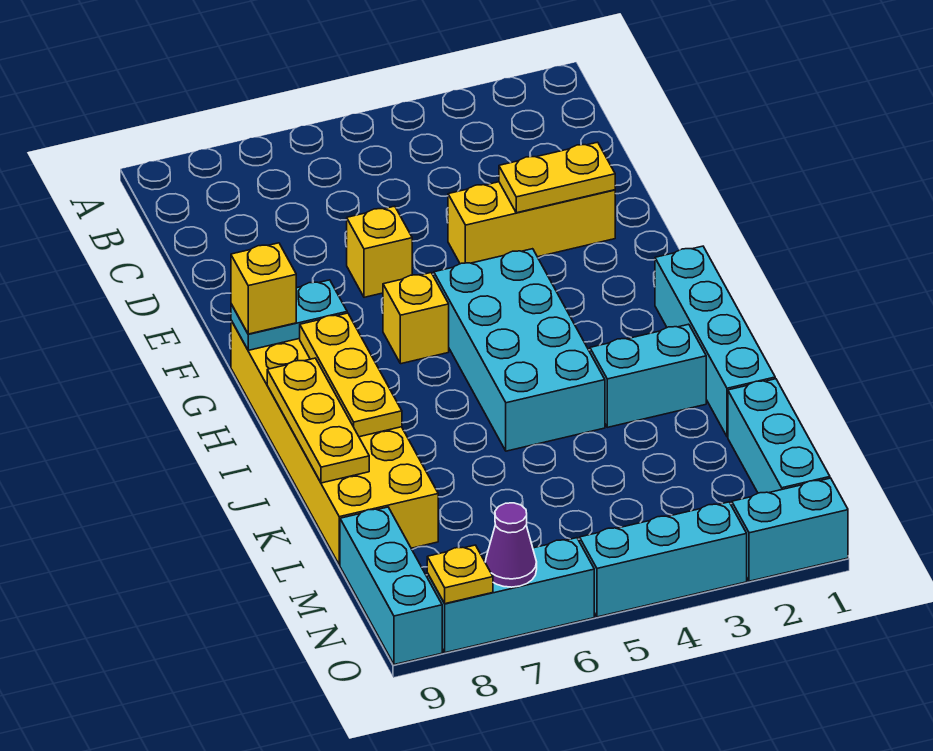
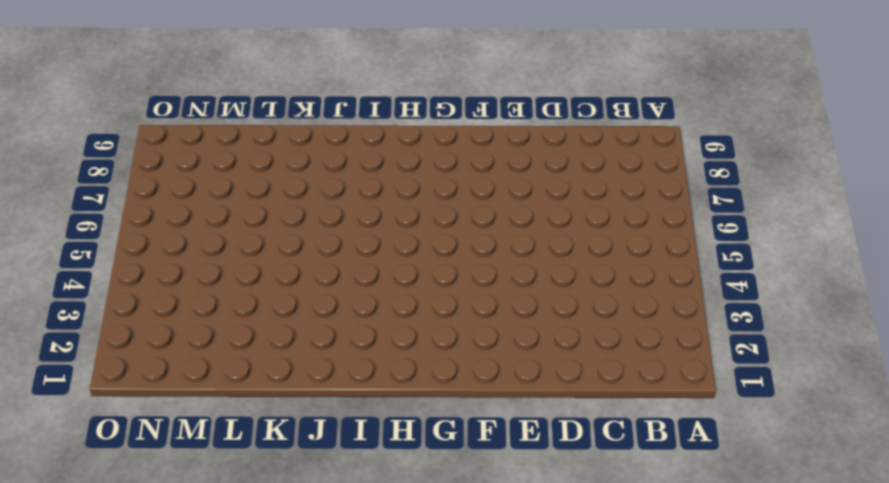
none -> yellow 1x3 brick [448,182,615,264]
none -> yellow 1x1 brick [347,206,412,297]
none -> cyan 2x4 brick [434,249,605,451]

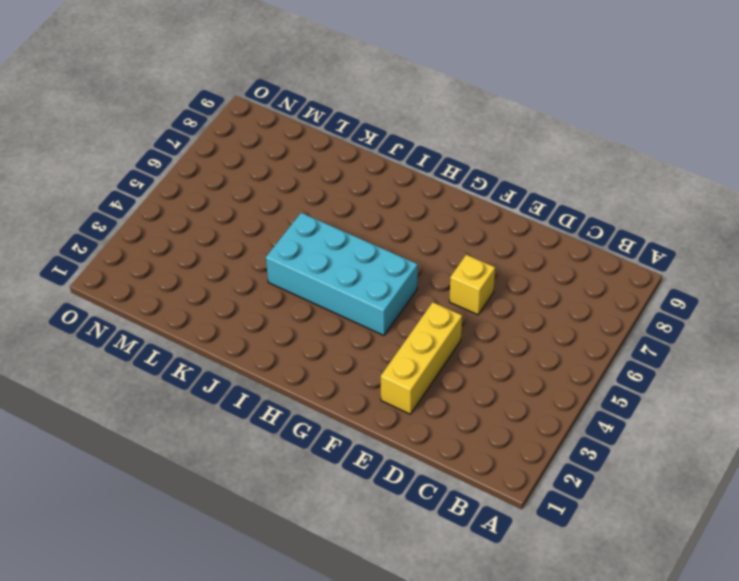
none -> yellow 1x1 brick [383,273,449,364]
none -> yellow 2x6 brick [231,320,438,565]
none -> cyan 1x4 brick [655,246,775,437]

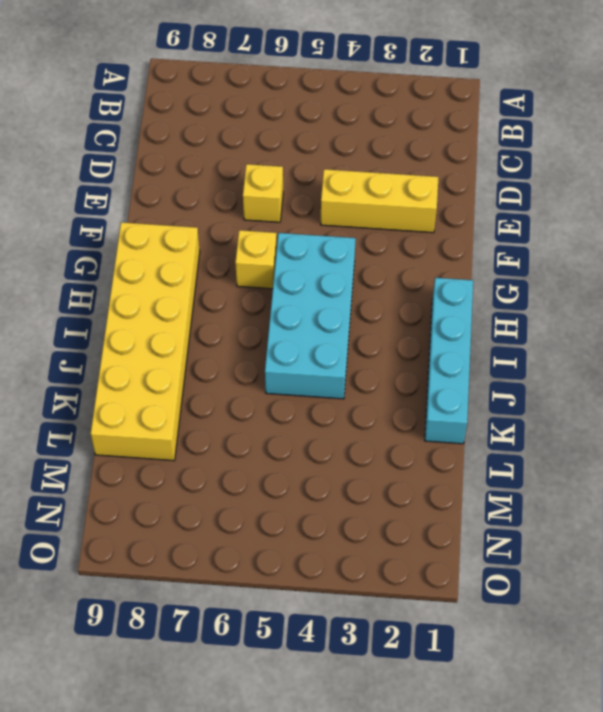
none -> cyan 1x2 brick [590,324,706,427]
none -> cyan 1x3 brick [728,379,830,493]
none -> cyan 1x3 brick [340,507,442,665]

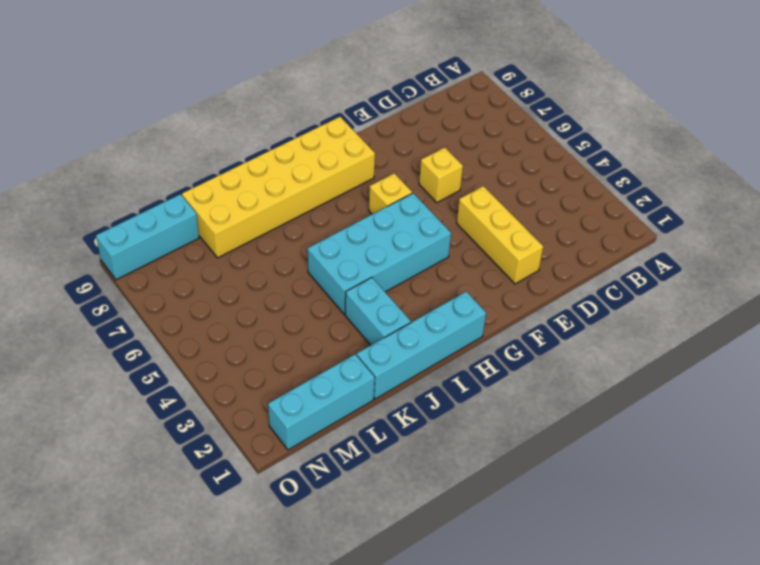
none -> cyan 1x2 brick [732,478,848,581]
none -> cyan 1x3 brick [580,502,747,617]
none -> cyan 1x3 brick [427,538,594,653]

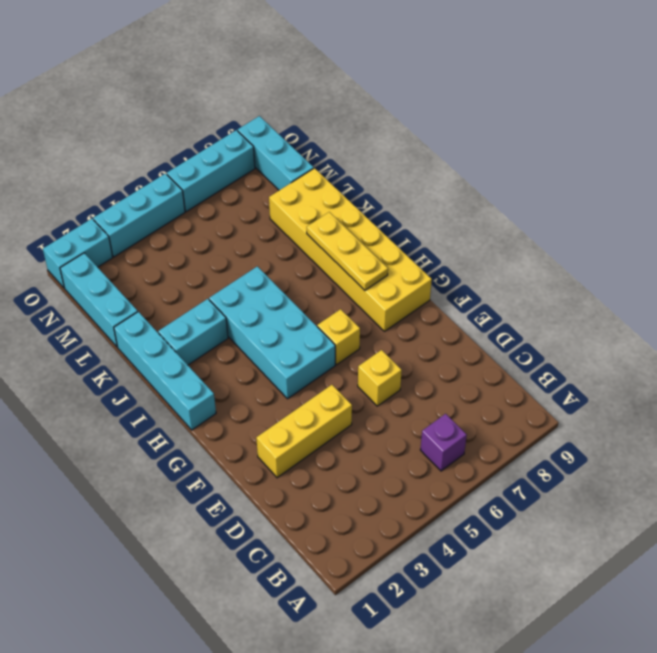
purple 1x1 brick [421,414,467,471] -> none
none -> yellow 1x2 plate [499,142,615,213]
none -> cyan 1x2 plate [231,280,347,350]
none -> yellow 1x3 plate [267,358,369,483]

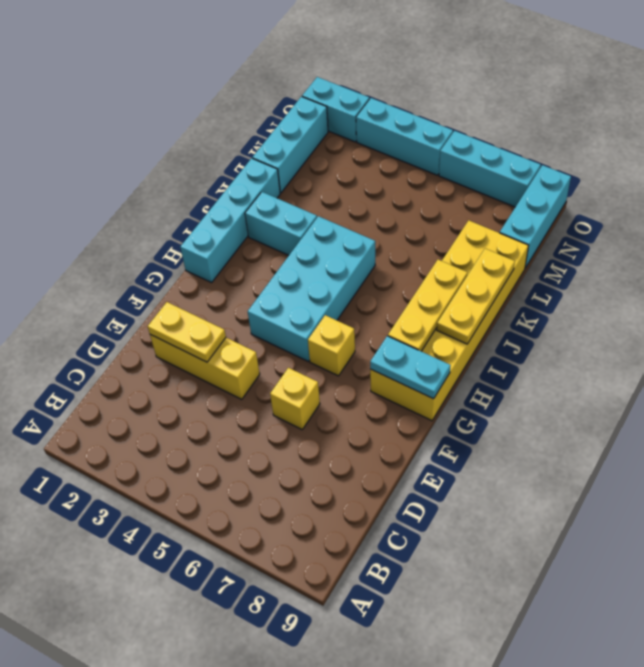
none -> purple 1x1 cone [485,503,537,587]
none -> yellow 1x1 plate [427,545,493,604]
none -> yellow 1x1 brick [231,243,296,334]

